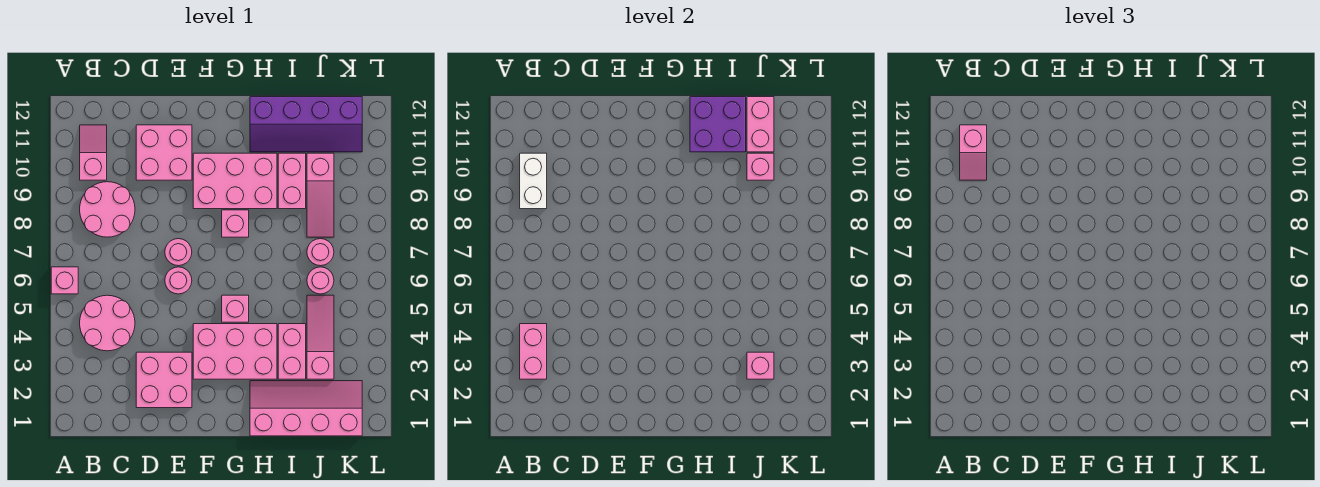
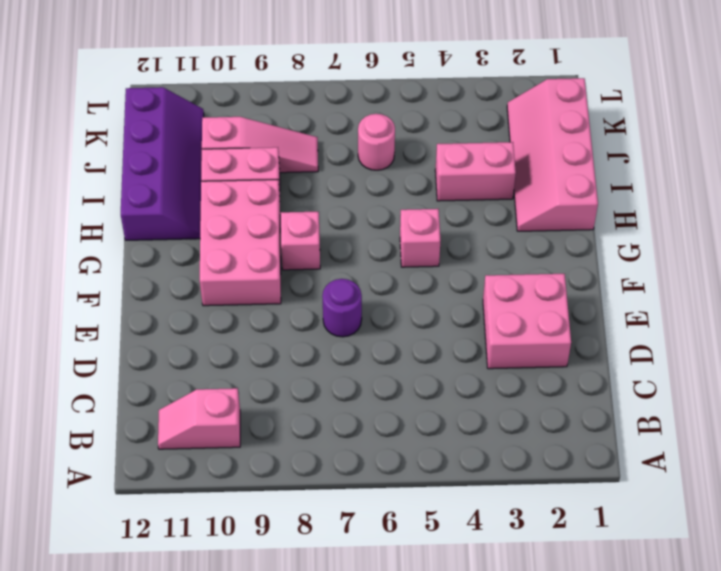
purple 1x1 round brick [322,279,362,337] -> pink 1x1 round brick [165,239,192,266]
none -> pink 1x1 brick [51,267,78,294]
none -> pink 2x2 round brick [80,295,135,351]
none -> pink 2x2 round brick [80,182,135,237]

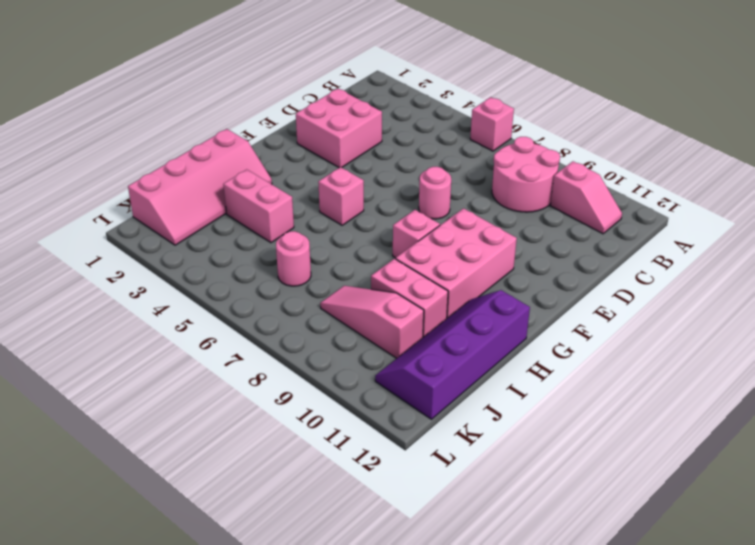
none -> pink 2x2 round brick [80,295,135,351]
none -> pink 2x2 brick [136,125,192,180]
none -> pink 1x1 round brick [165,267,192,294]

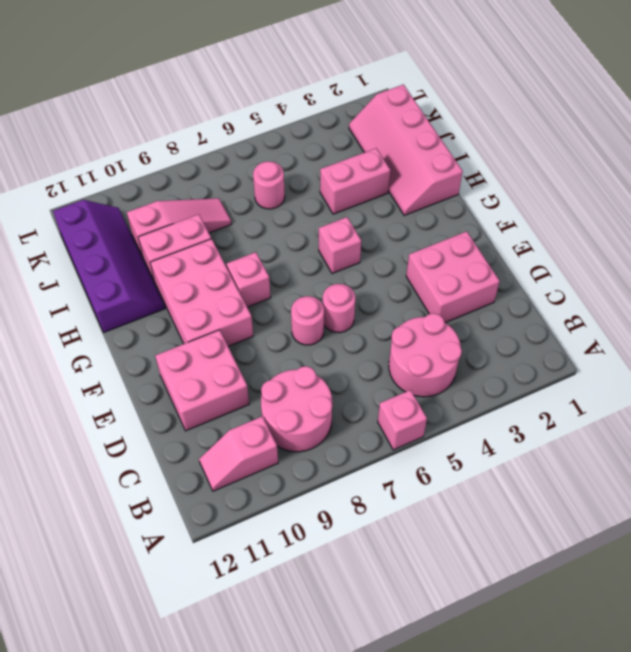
none -> pink 2x3 brick [193,324,277,379]
none -> pink 1x3 slope [307,295,334,379]
none -> pink 1x1 round brick [307,239,334,266]

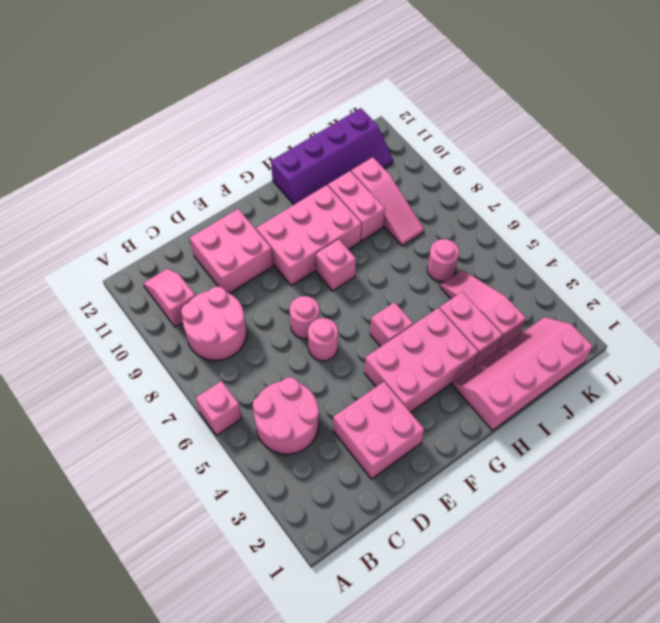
none -> pink 1x1 round brick [307,239,334,266]
none -> pink 1x2 brick [520,324,547,379]
none -> white 1x2 brick [520,153,547,209]

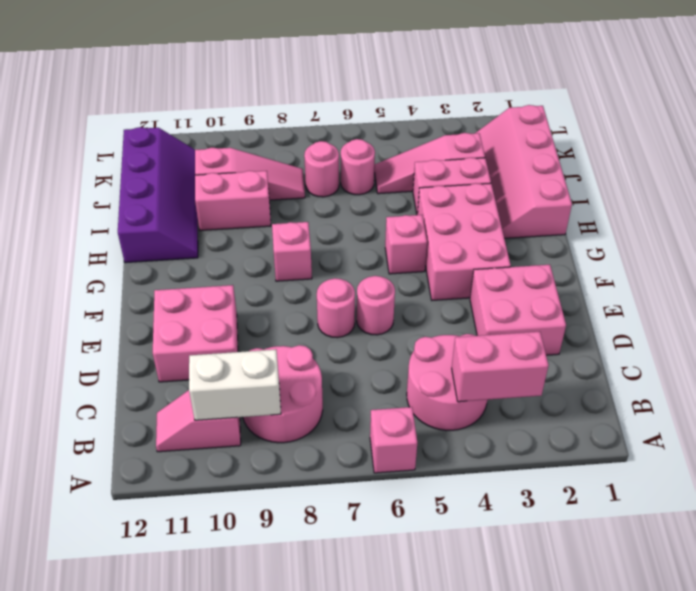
none -> pink 2x3 brick [193,153,277,209]
none -> purple 2x2 brick [690,97,746,152]
none -> pink 1x1 brick [747,352,774,379]

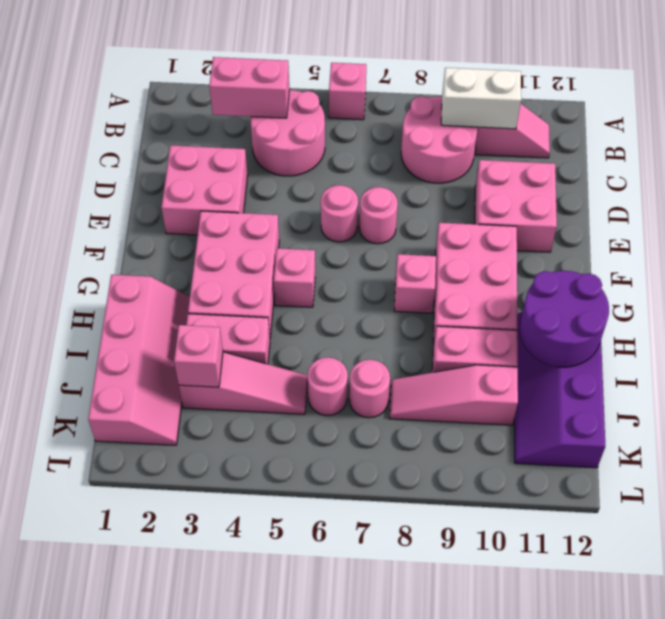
purple 2x2 round brick [519,271,609,367] -> purple 2x2 brick [690,97,746,152]
none -> pink 1x1 brick [747,153,774,180]
none -> pink 1x2 brick [747,97,774,152]
none -> pink 1x2 slope [960,125,987,180]

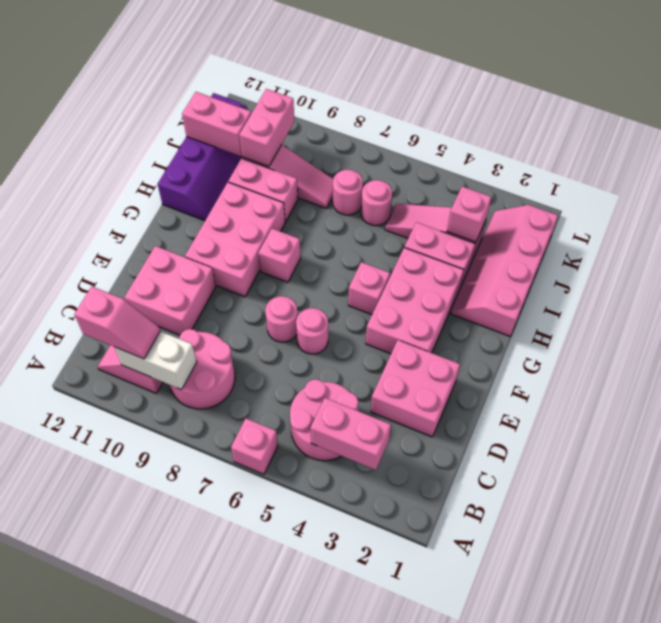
pink 1x2 brick [239,89,294,167] -> pink 1x1 brick [747,153,774,180]
none -> purple 2x2 brick [690,97,746,152]

